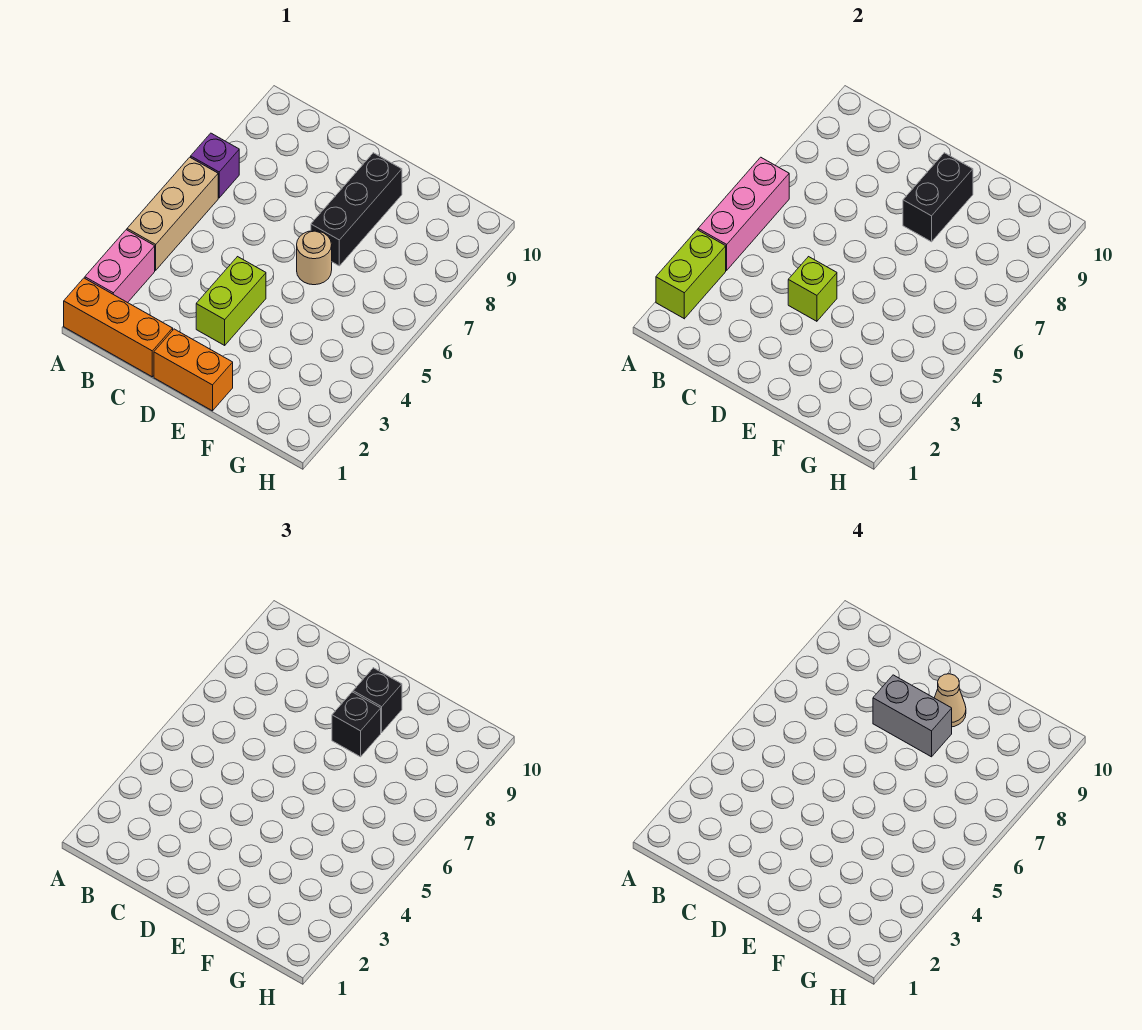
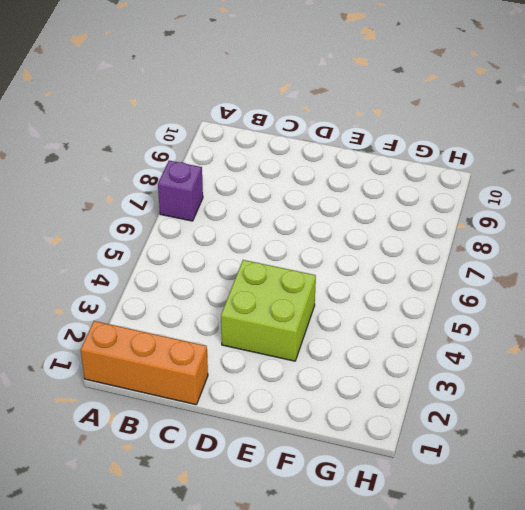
lime 2x2 brick [221,260,316,361] -> lime 1x2 brick [196,257,266,345]
none -> pink 1x2 brick [85,230,155,303]
none -> tan 1x3 brick [127,157,218,270]
none -> orange 1x2 brick [154,329,233,411]

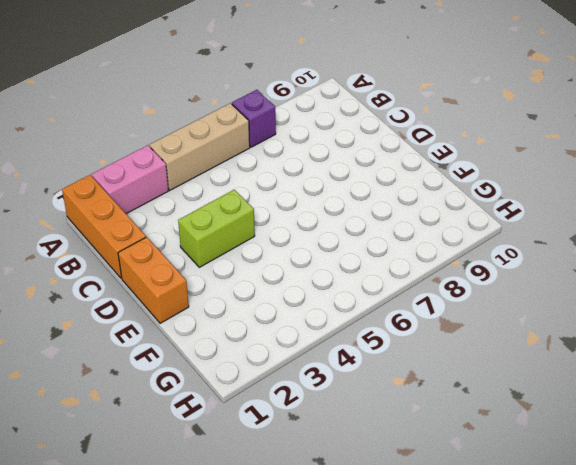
none -> tan 1x1 round brick [297,231,332,285]
none -> black 1x3 brick [311,153,402,266]
none -> lime 1x2 brick [656,230,726,319]

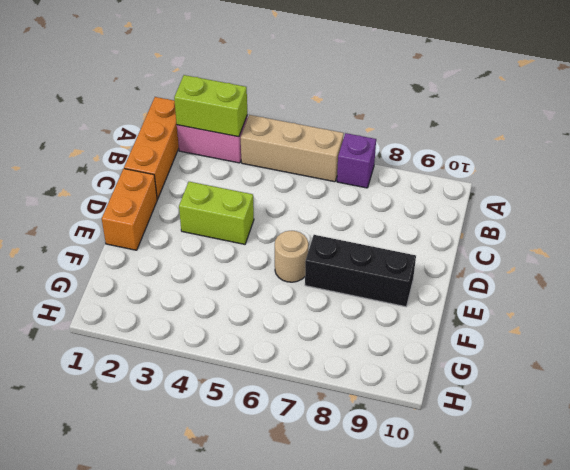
none -> pink 1x3 brick [698,157,789,270]
none -> lime 1x1 brick [788,257,837,321]
none -> black 1x2 brick [903,153,973,242]

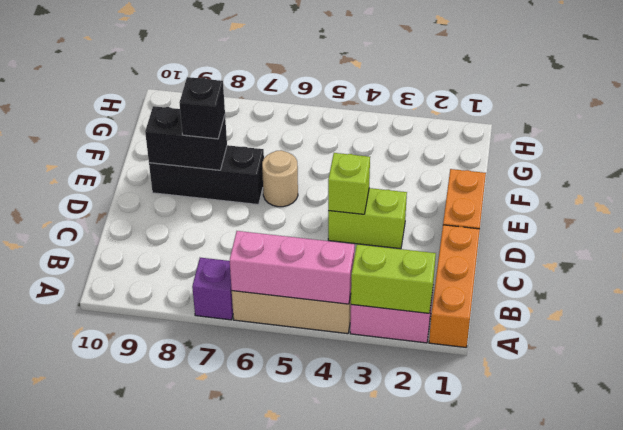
none -> black 1x1 brick [353,668,402,733]
none -> grey 1x2 brick [873,675,952,757]
none -> tan 1x1 cone [934,674,966,727]

